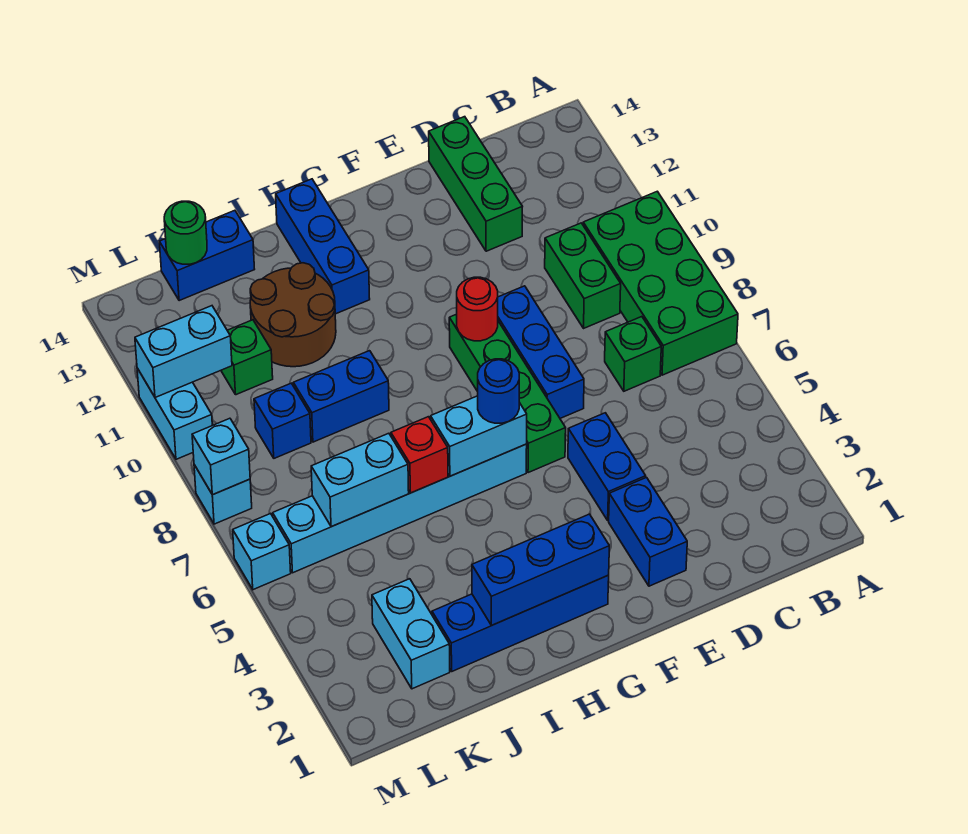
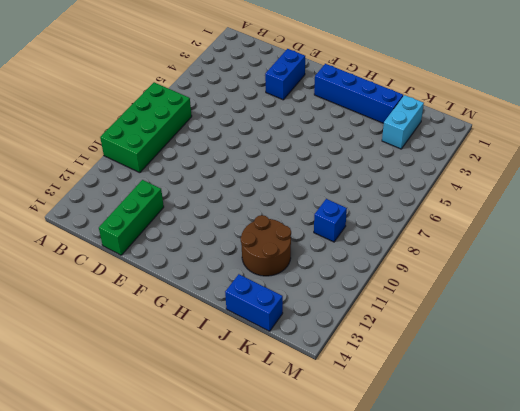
none -> green 1x1 brick [605,317,661,391]
none -> green 1x2 brick [545,223,621,328]
none -> blue 1x2 brick [568,413,646,521]

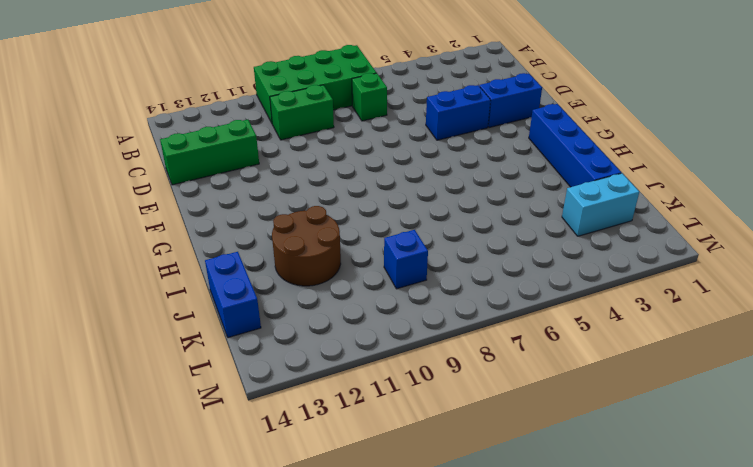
none -> blue 1x3 brick [498,286,584,418]
none -> green 1x4 brick [449,314,566,473]
none -> cyan 1x6 brick [273,444,527,573]

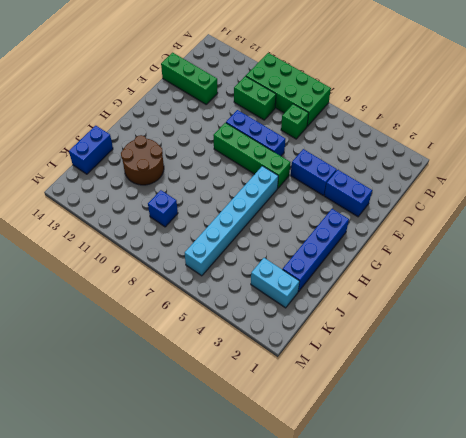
none -> blue 1x3 brick [276,179,370,314]
none -> blue 1x2 brick [293,351,389,442]
none -> green 1x1 brick [221,320,273,395]

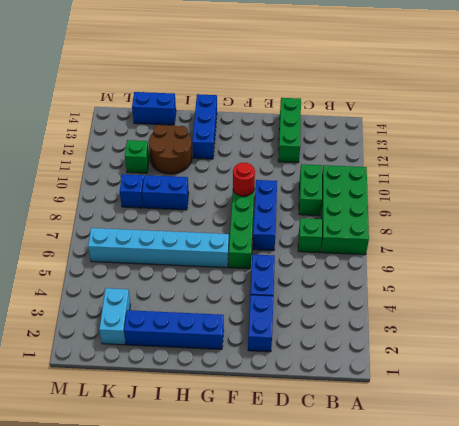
none -> cyan 1x1 brick [233,514,291,590]
none -> cyan 1x1 brick [194,465,252,524]
none -> cyan 1x2 brick [137,368,212,459]

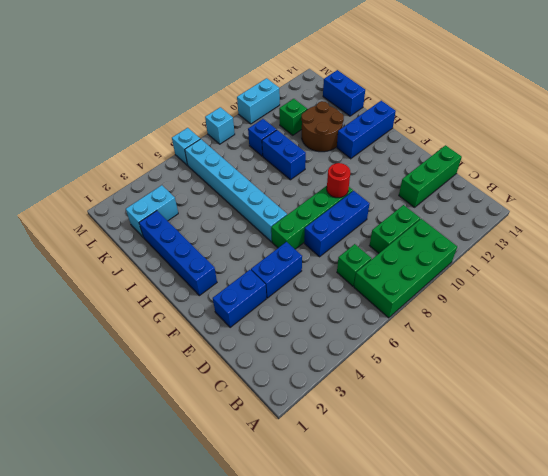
none -> blue 1x3 brick [472,514,609,626]
none -> cyan 1x2 brick [431,396,527,476]
none -> red 1x1 brick [391,417,448,493]

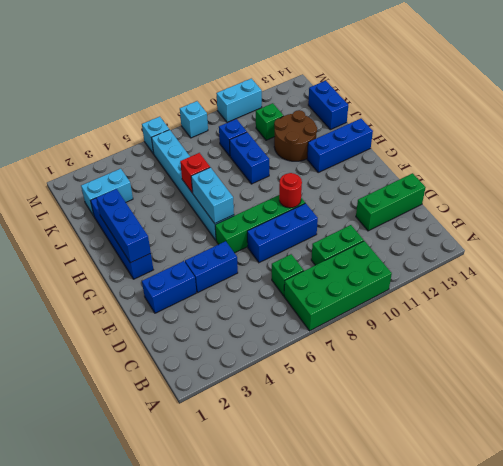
none -> cyan 1x2 brick [311,433,409,527]
none -> green 1x1 round brick [164,201,207,264]
none -> cyan 1x2 brick [135,306,232,398]

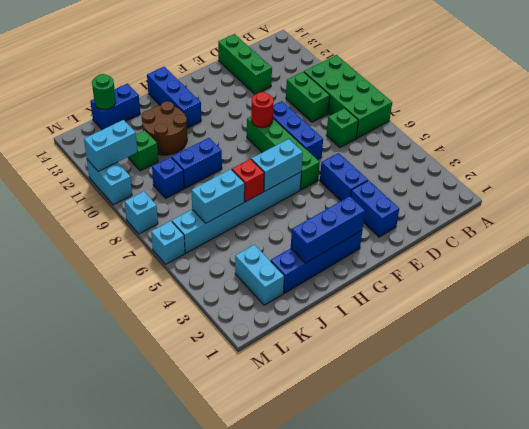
none -> cyan 1x1 brick [192,418,250,495]
none -> blue 1x1 round brick [478,359,519,423]

